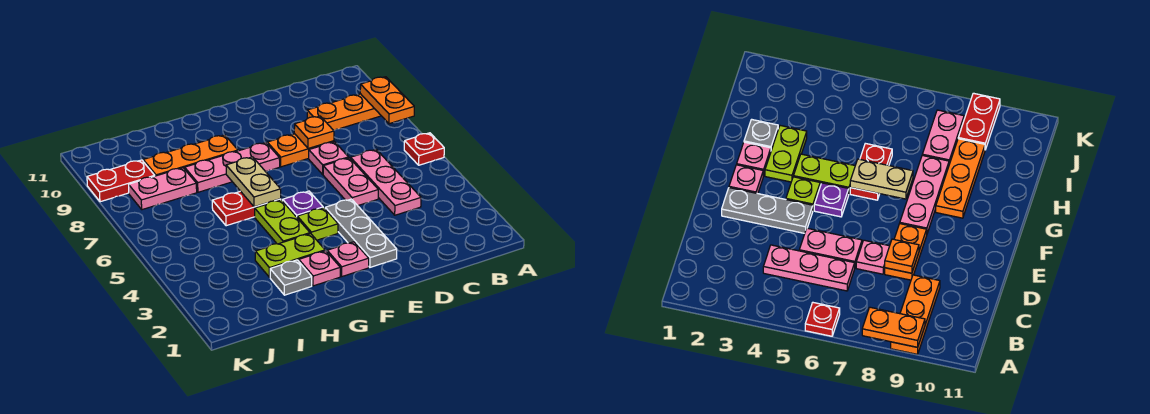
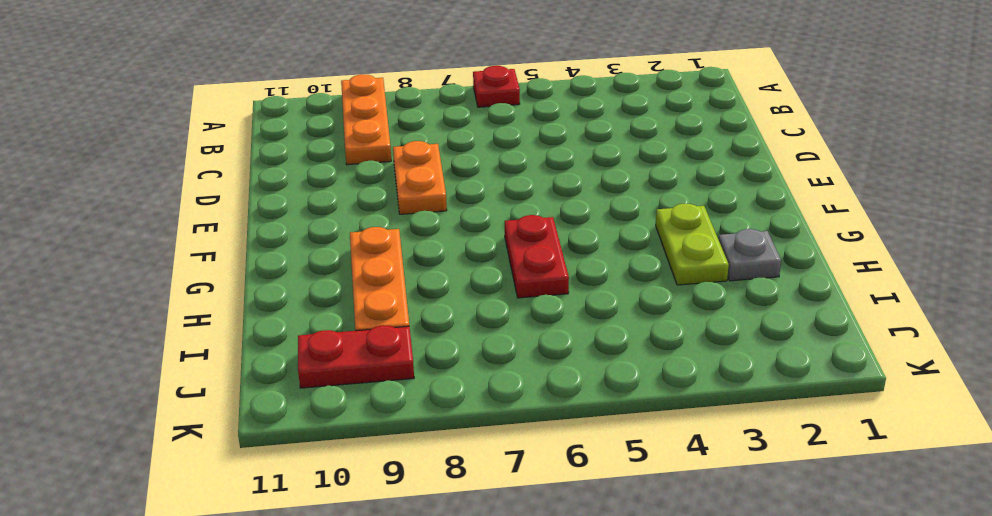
red 1x2 plate [298,325,414,388] -> red 1x2 plate turned to [87,160,155,202]
none -> pink 1x3 plate [351,149,421,215]
none -> pink 1x2 plate [323,158,378,205]
none -> pink 1x1 plate [309,142,349,174]

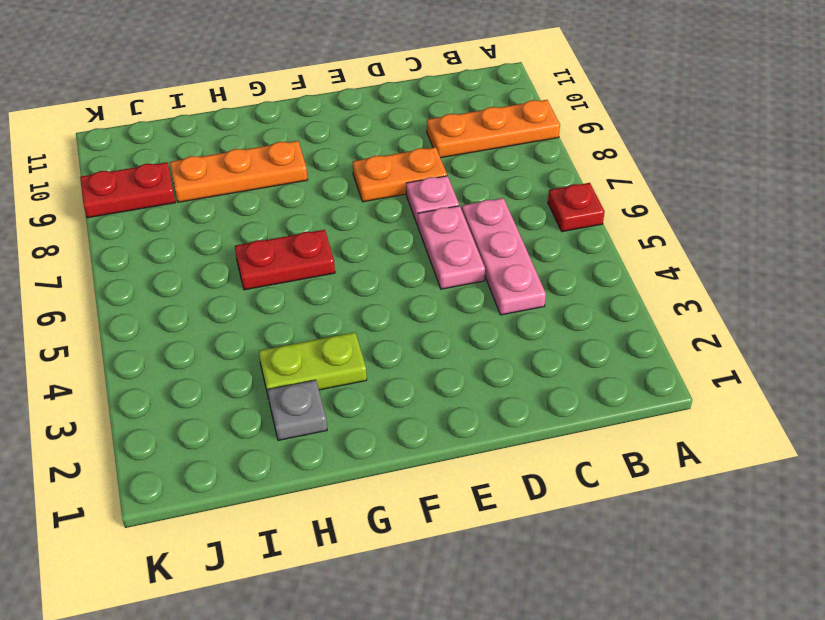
none -> grey 1x3 plate [325,199,397,267]
none -> pink 1x1 plate [327,242,369,276]
none -> lime 1x1 plate [297,208,338,240]

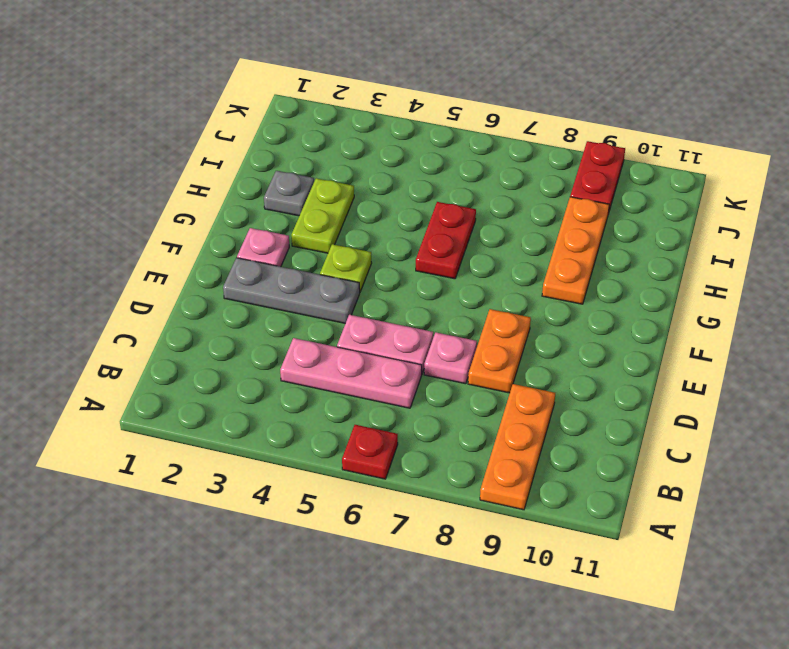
none -> purple 1x1 plate [283,191,323,217]
none -> pink 1x3 plate [185,143,280,192]
none -> pink 1x1 plate [299,251,340,286]

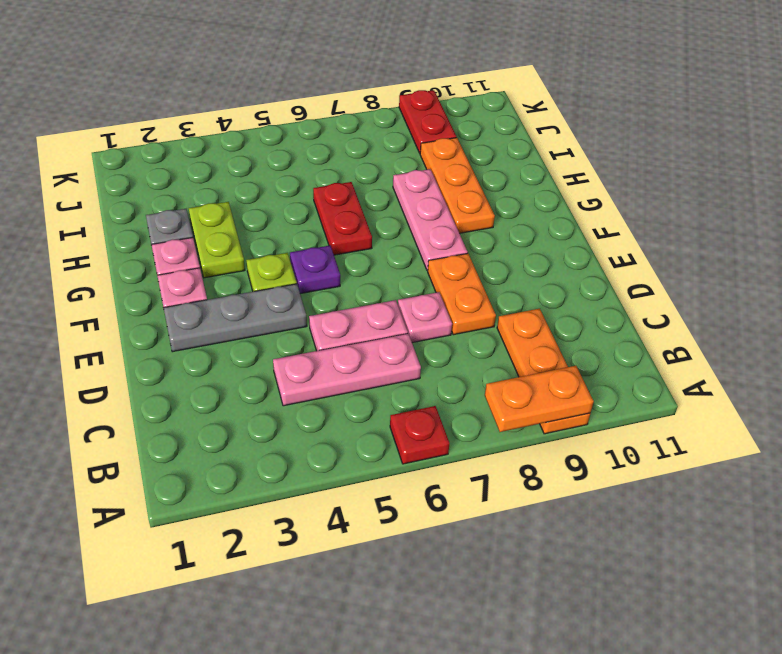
none -> lime 1x2 plate [255,200,310,244]
none -> pink 1x2 plate [129,168,197,210]
none -> orange 1x1 plate [294,116,334,149]

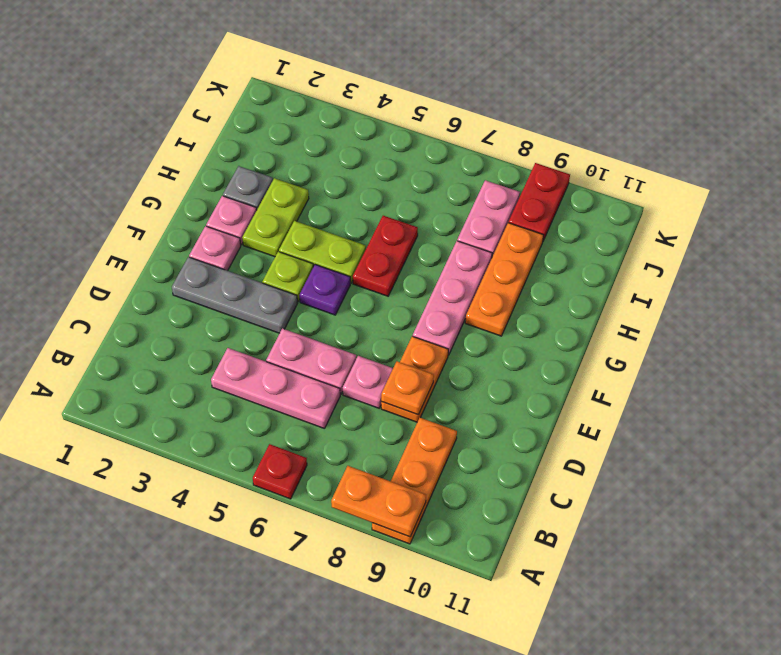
none -> tan 1x2 plate [226,157,281,207]

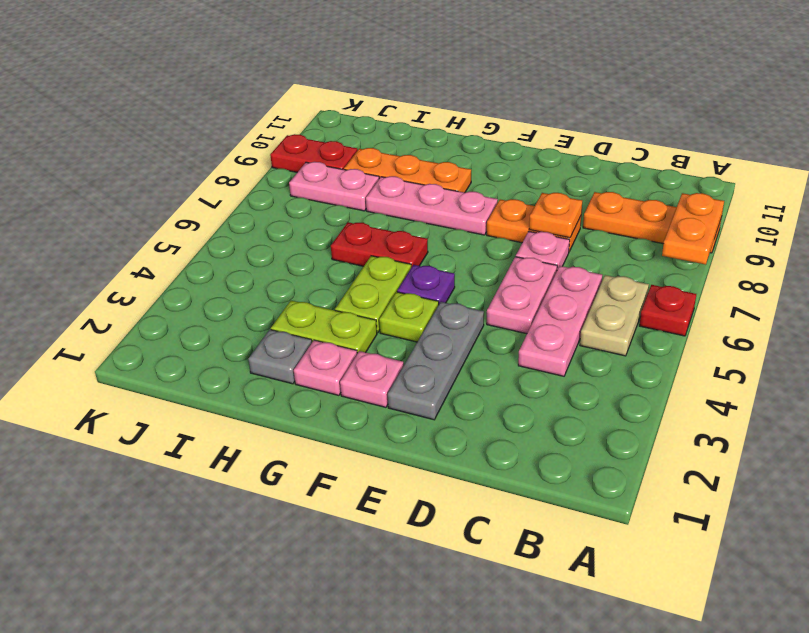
tan 1x2 plate [580,275,649,356] -> tan 1x2 plate moved to [226,157,281,207]

